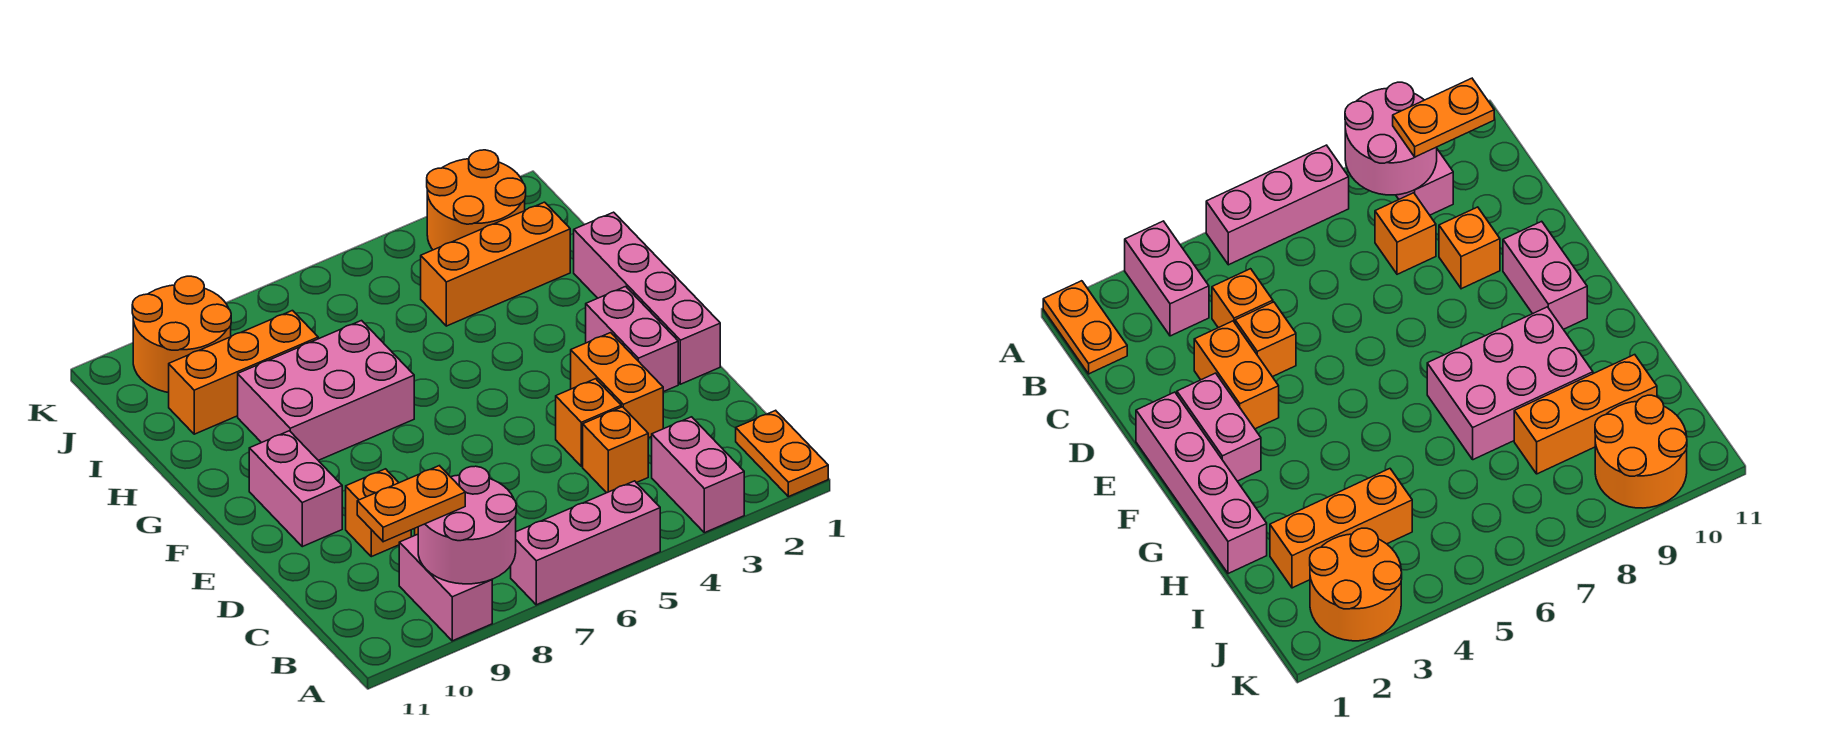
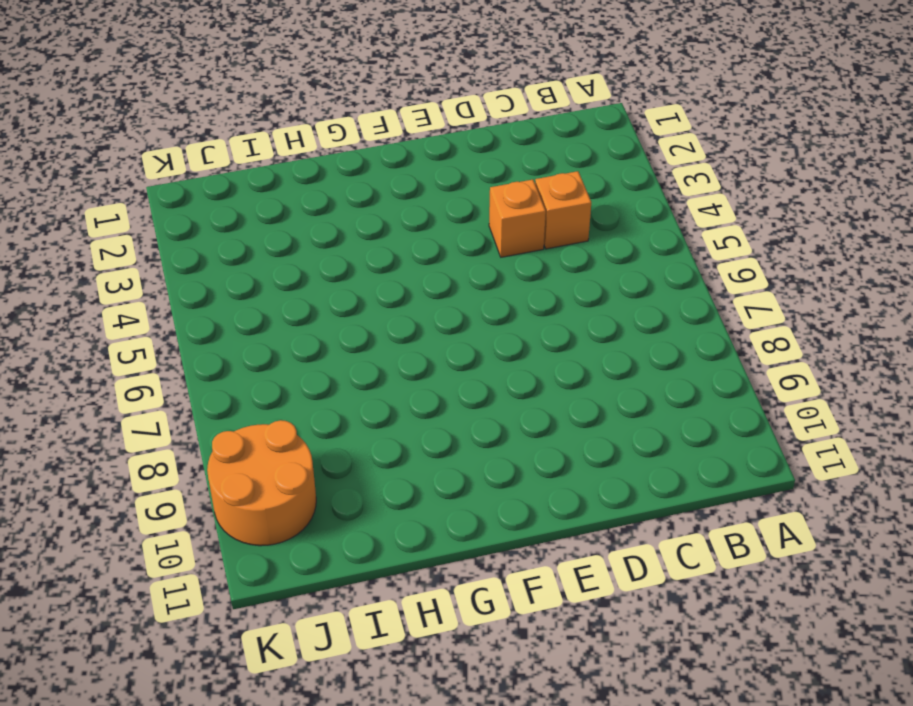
none -> orange 1x2 plate [736,410,828,497]
none -> pink 1x2 brick [652,417,744,533]
none -> pink 1x3 brick [511,481,660,605]

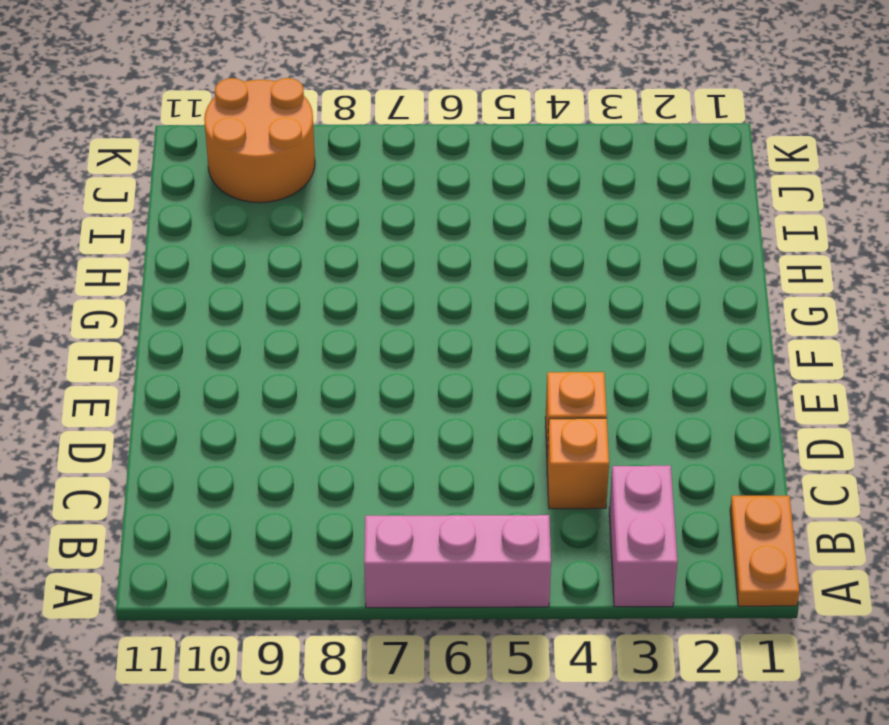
none -> pink 1x2 brick [399,534,492,641]
none -> orange 1x1 brick [1375,193,1436,274]
none -> orange 1x2 brick [571,333,663,438]

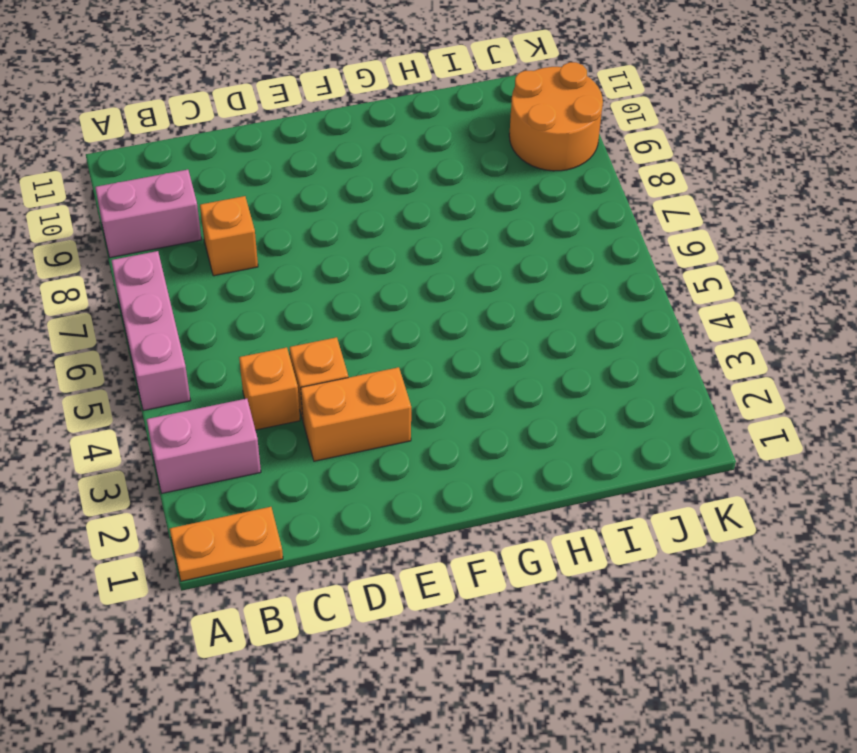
none -> orange 1x1 brick [346,469,411,557]
none -> pink 1x4 brick [574,212,720,384]
none -> pink 1x2 brick [586,286,678,392]

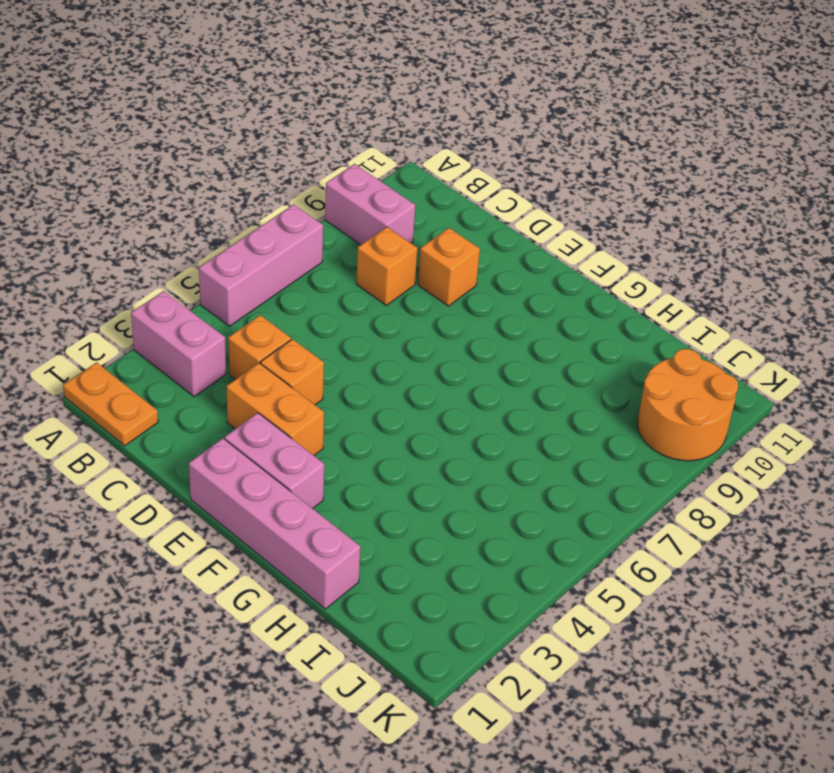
none -> pink 1x2 brick [249,431,342,547]
none -> pink 2x3 brick [238,321,414,460]
none -> orange 1x3 brick [421,202,570,326]

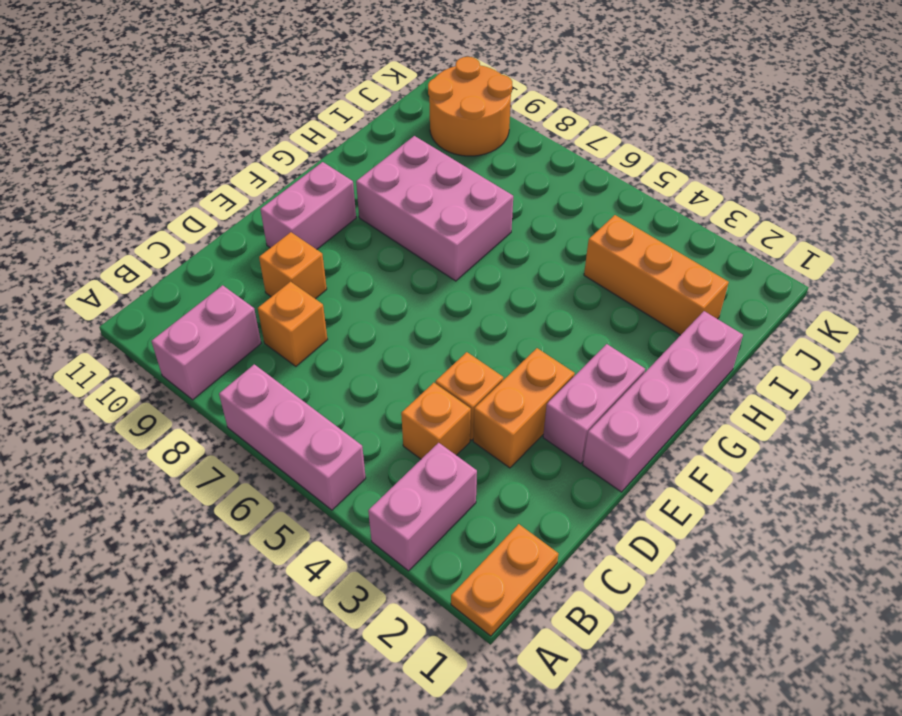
none -> orange 1x3 brick [169,311,318,434]
none -> orange 2x2 round brick [427,150,526,250]
none -> pink 2x2 round brick [418,466,516,584]

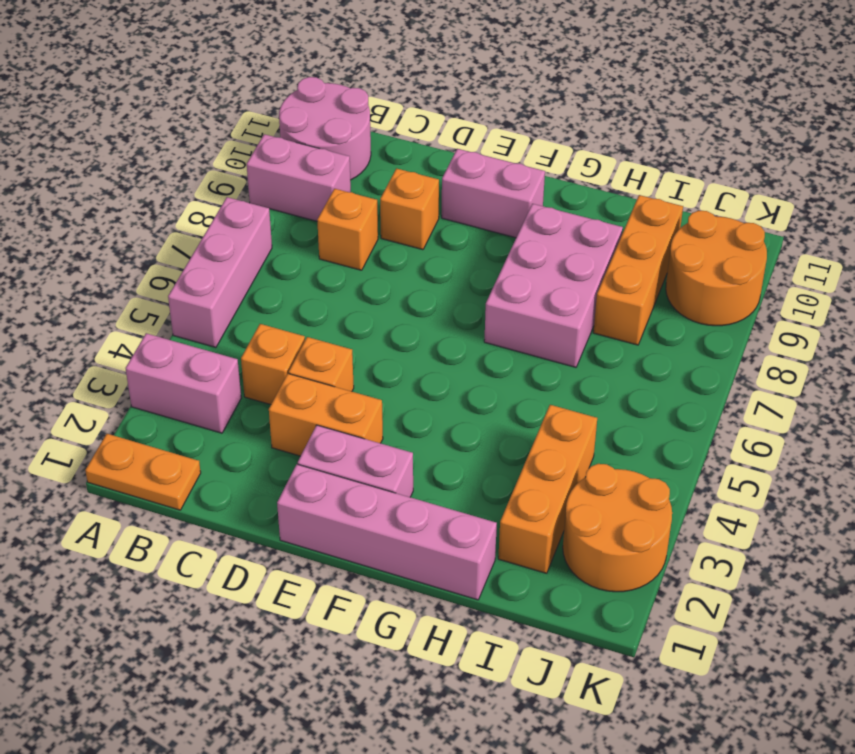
pink 2x2 round brick [279,77,371,180] -> pink 2x2 round brick moved to [418,466,516,584]
none -> orange 1x2 plate [357,466,465,542]

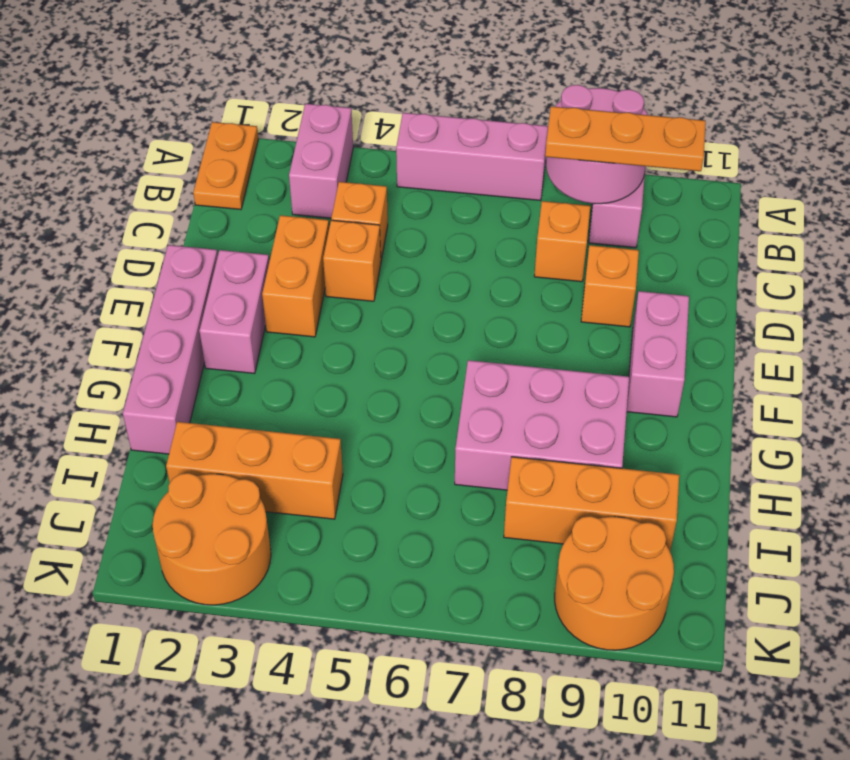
orange 1x3 plate [545,106,706,171] -> orange 1x2 plate [357,466,465,542]

